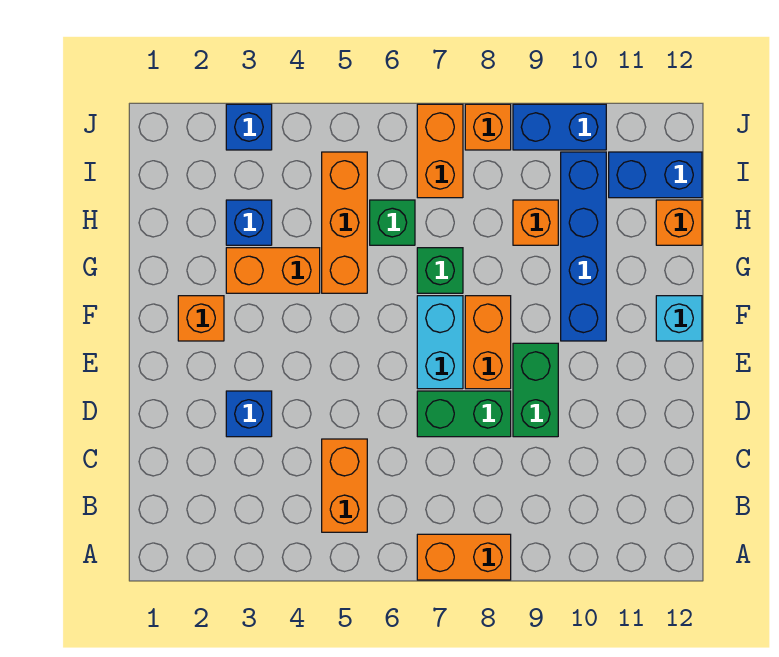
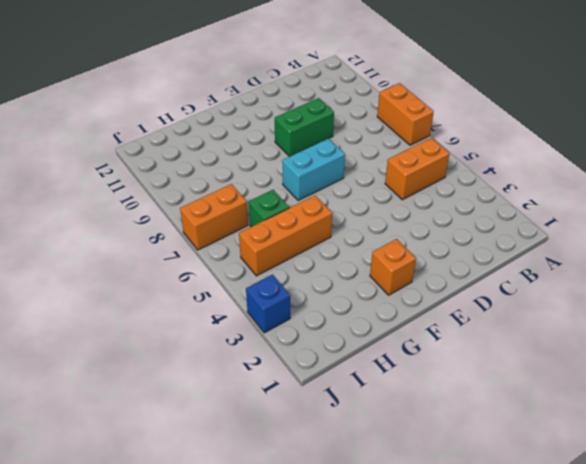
none -> blue 1x1 brick [226,391,272,437]
none -> green 1x2 brick [417,391,511,437]
none -> orange 1x2 brick [465,296,511,389]

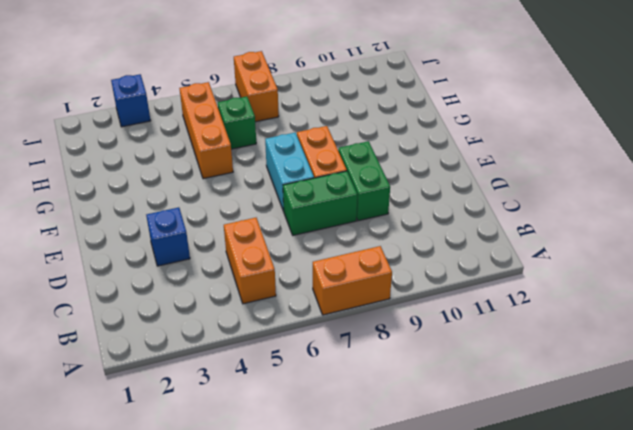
none -> orange 1x1 brick [178,296,224,341]
none -> blue 1x4 brick [561,152,606,341]
none -> cyan 1x1 brick [656,296,702,341]

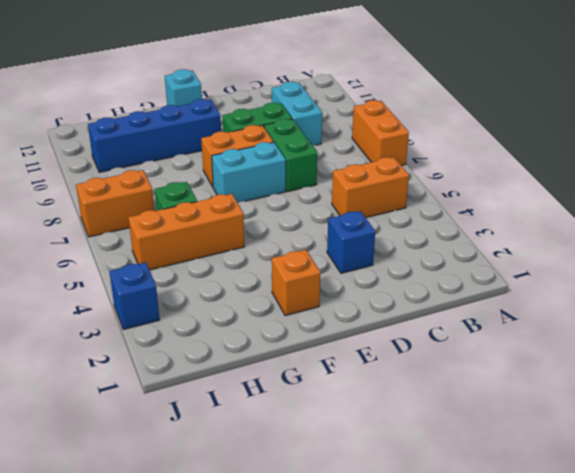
cyan 1x2 brick [272,82,322,145] -> none
none -> orange 1x2 brick [226,248,320,293]
none -> green 1x1 brick [417,248,463,293]
none -> blue 1x1 brick [226,200,272,245]

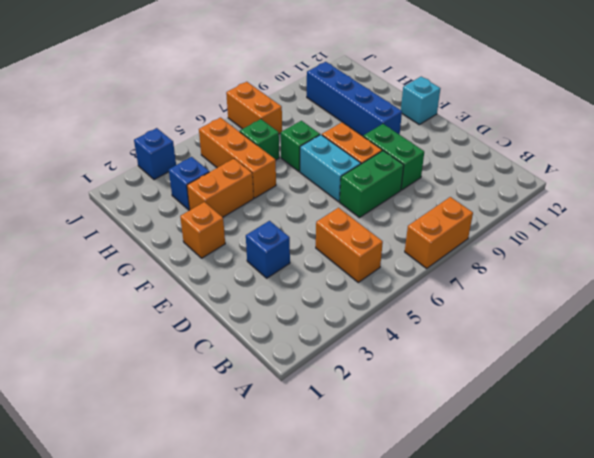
none -> orange 1x1 brick [513,200,558,245]
none -> orange 1x1 brick [656,200,702,245]
none -> blue 1x2 brick [609,152,702,198]

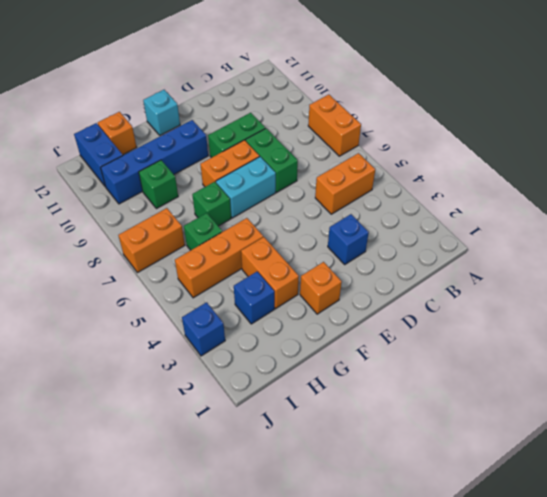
green 1x1 brick [139,160,178,209] -> orange 1x1 brick [513,200,558,245]
none -> orange 1x1 brick [465,104,511,150]
none -> blue 1x2 brick [513,104,606,150]

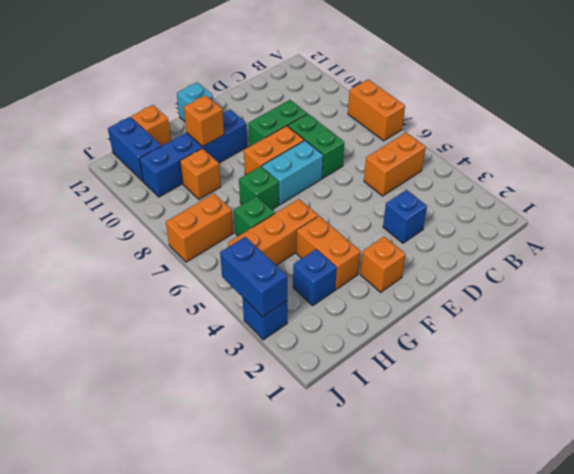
orange 1x1 brick [184,95,224,146] -> orange 1x1 brick moved to [465,104,511,150]
blue 1x2 brick [220,237,287,317] -> blue 1x2 brick moved to [513,104,606,150]

